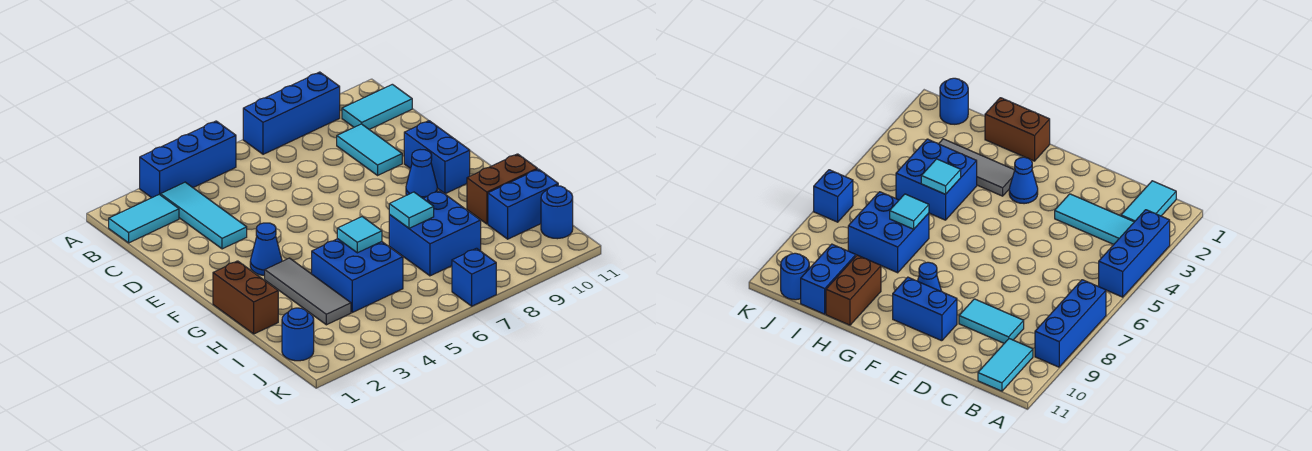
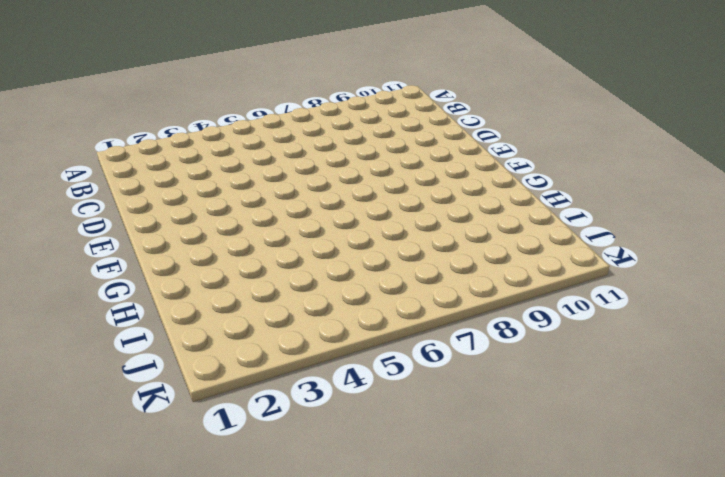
none -> blue 1x3 brick [140,121,236,198]
none -> blue 1x3 brick [243,72,340,154]
none -> cyan 1x2 tile [109,194,179,243]

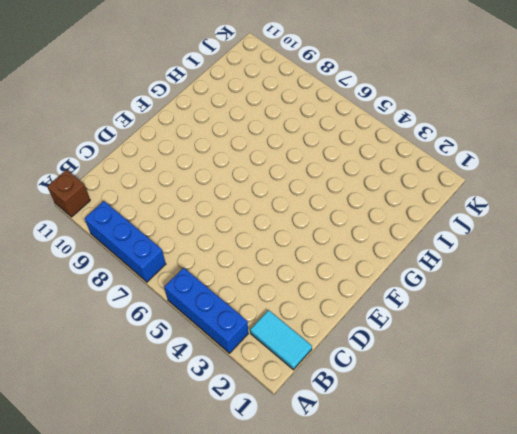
brown 1x1 brick [47,170,90,217] -> none
none -> cyan 1x3 tile [161,182,247,249]
none -> cyan 1x2 tile [342,84,412,130]
none -> cyan 1x2 tile [337,124,402,175]

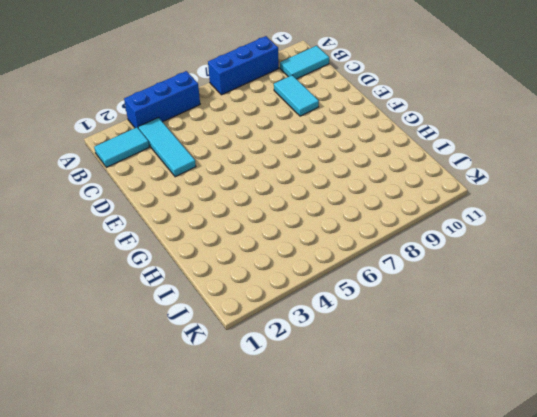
none -> blue 1x2 brick [404,121,470,194]
none -> blue 1x1 cone [250,223,282,275]
none -> blue 1x1 cone [406,150,437,198]

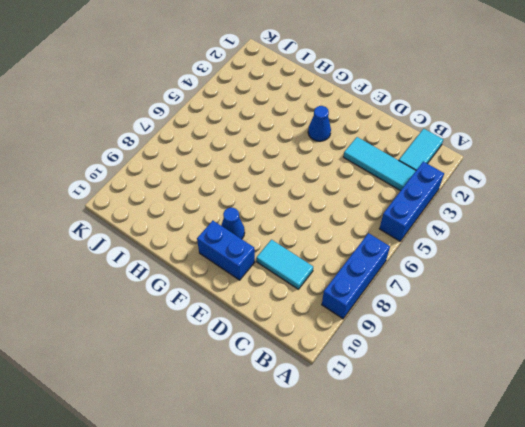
none -> cyan 1x2 tile [342,84,412,130]
none -> brown 1x2 brick [213,261,278,334]
none -> grey 1x3 tile [265,258,351,325]

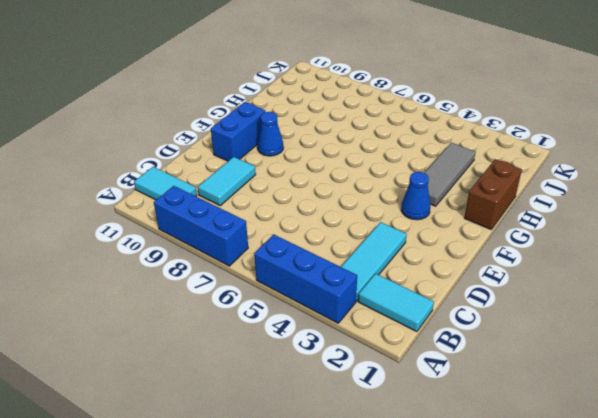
none -> blue 2x2 brick [312,239,403,312]
none -> blue 2x2 brick [389,191,481,276]
none -> brown 1x2 brick [467,154,537,224]

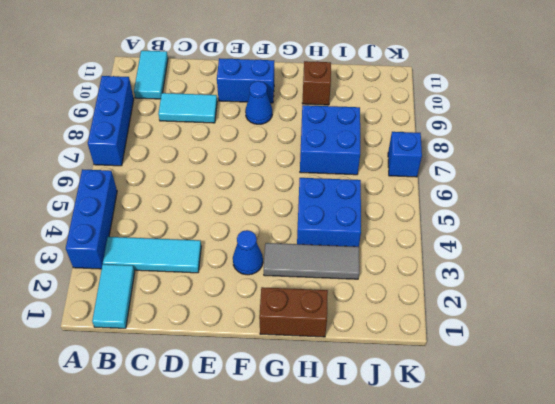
brown 1x1 brick [302,61,331,105] -> brown 1x2 brick [467,154,537,224]
none -> blue 1x2 brick [488,169,558,239]
none -> blue 1x1 round brick [282,308,314,361]
none -> blue 1x1 round brick [541,186,573,239]

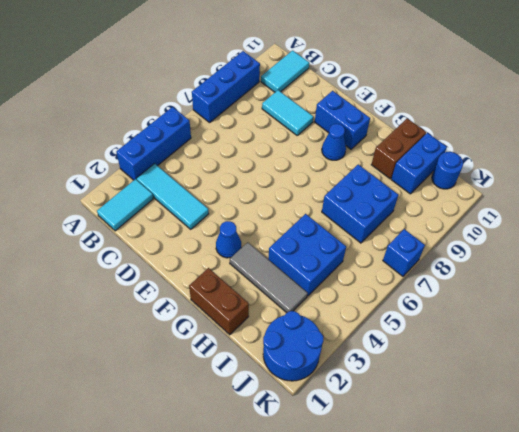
blue 2x2 round brick [263,311,324,381] -> blue 1x1 round brick [282,308,314,361]
none -> cyan 1x1 tile [337,217,382,253]
none -> cyan 1x1 tile [389,192,434,228]

